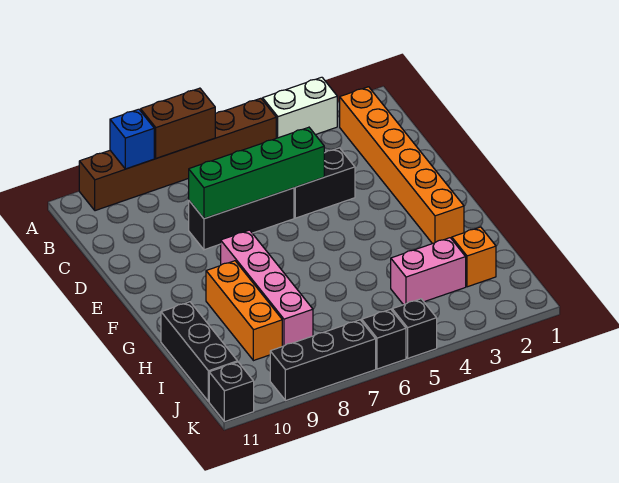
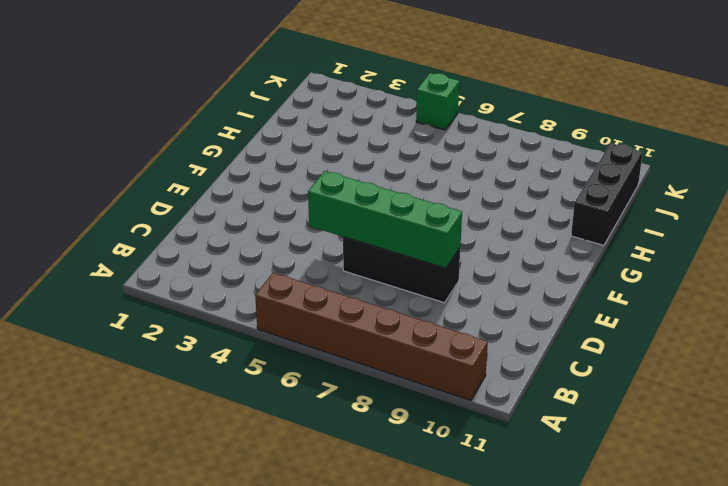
green 1x1 brick [416,73,459,130] -> black 1x1 brick [392,299,437,358]
none -> white 1x2 brick [263,77,337,138]
none -> orange 1x6 brick [339,87,464,244]
none -> black 1x2 brick [294,148,355,218]

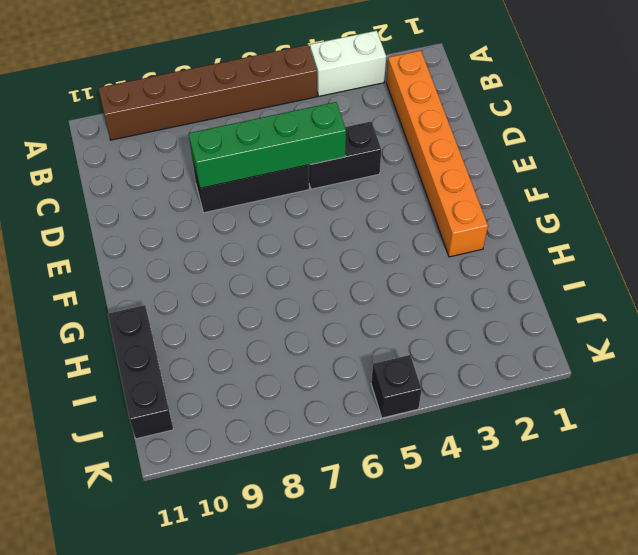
none -> pink 1x4 brick [221,230,313,346]
none -> orange 1x3 brick [206,261,282,361]
none -> orange 1x1 brick [452,227,496,287]

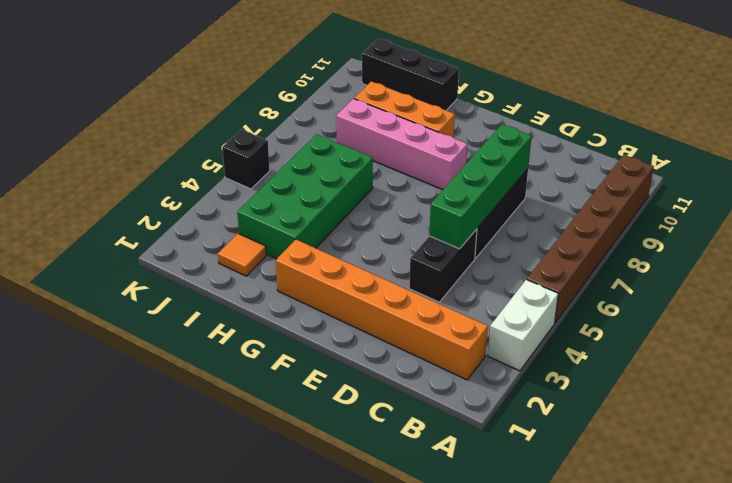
green 2x4 brick [237,134,373,259] -> pink 1x2 brick [391,238,466,305]
orange 1x1 tile [218,234,266,276] -> orange 1x1 brick [452,227,496,287]
none -> black 1x1 brick [362,309,406,369]
none -> black 1x3 brick [270,320,376,401]
none -> black 1x1 brick [209,362,254,422]

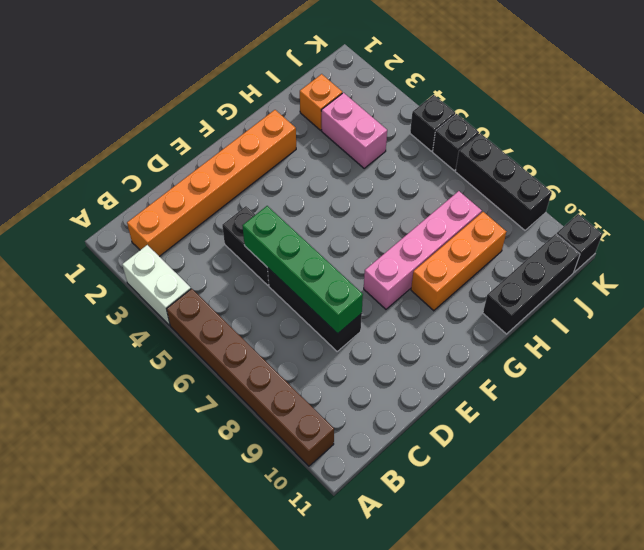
none -> brown 1x2 brick [141,88,215,158]
none -> blue 1x1 brick [110,109,154,169]

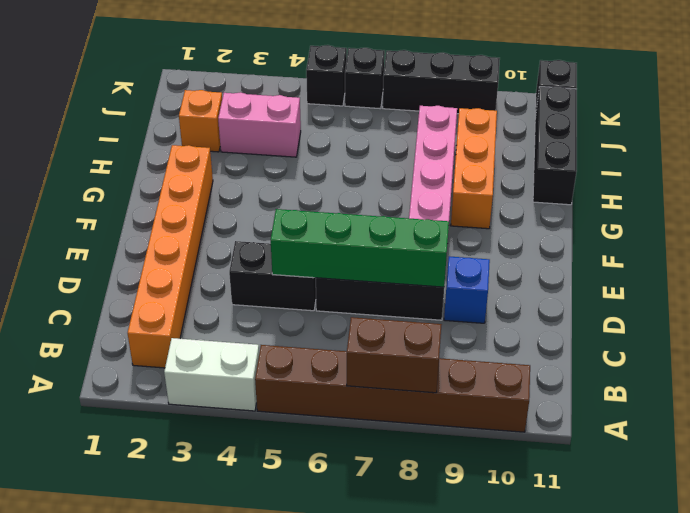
blue 1x1 brick [444,256,490,323] -> blue 1x1 brick moved to [110,109,154,169]

